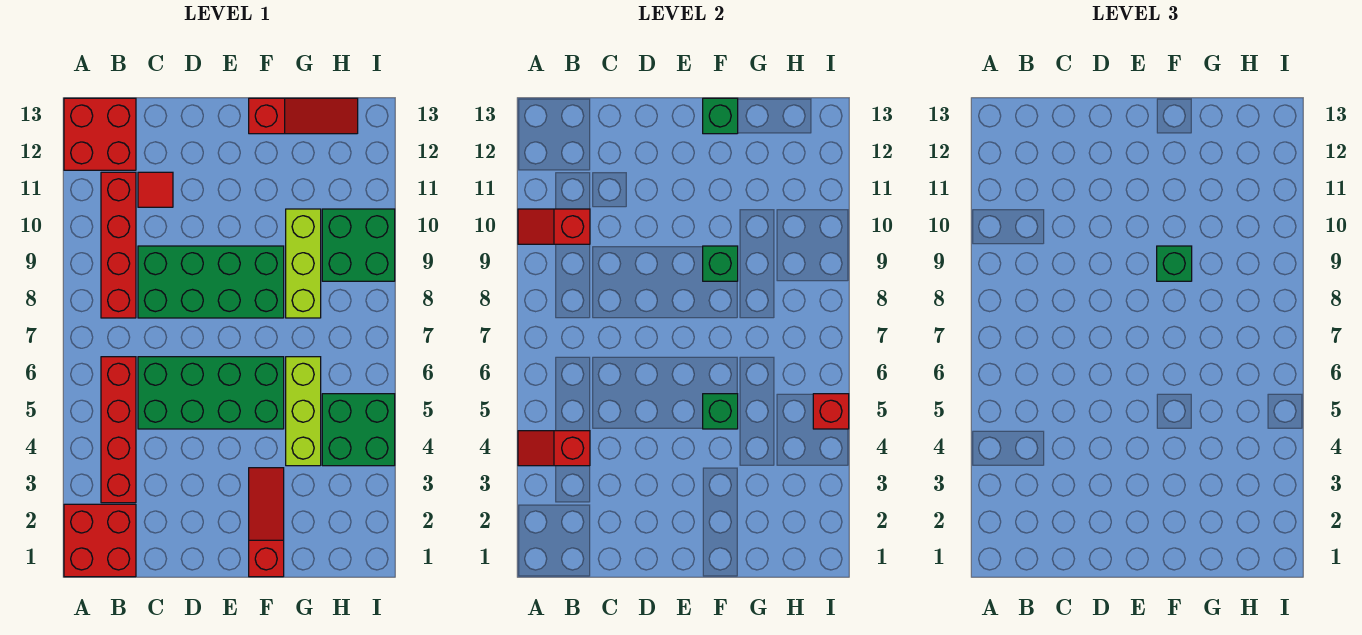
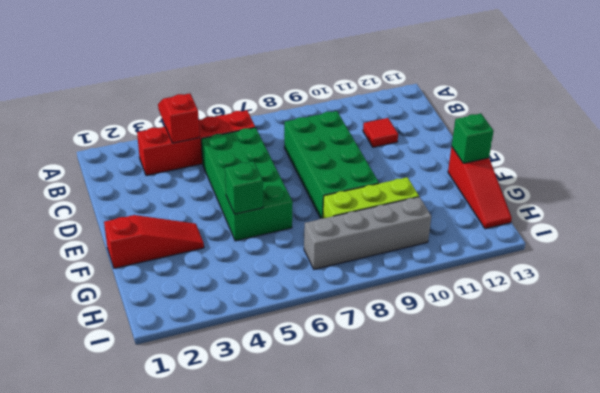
grey 1x4 brick [304,197,431,269] -> green 2x2 brick [322,209,395,281]
none -> red 2x2 brick [64,504,136,577]
none -> red 2x2 brick [64,98,136,170]
none -> red 1x4 brick [101,172,136,318]

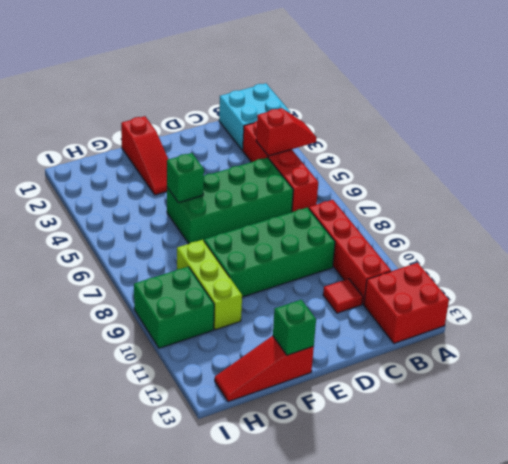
cyan 2x2 brick [219,83,290,150] -> red 2x2 brick [64,504,136,577]
none -> lime 1x3 brick [286,357,321,466]
none -> green 2x2 brick [322,394,395,466]
none -> red 1x2 slope [518,209,590,244]

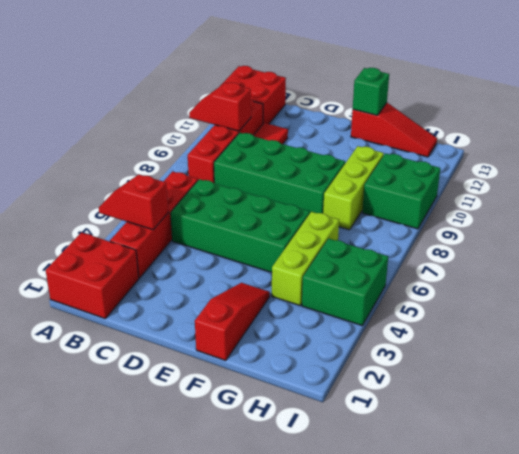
none -> green 1x1 brick [703,394,738,429]
none -> green 1x1 brick [703,246,738,281]
none -> red 1x1 brick [813,394,849,429]

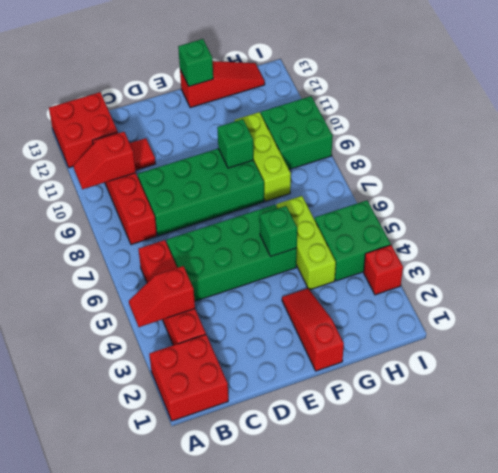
red 1x1 brick [364,245,403,295] -> red 1x1 brick moved to [813,394,849,429]
none -> green 1x1 brick [1157,246,1192,281]

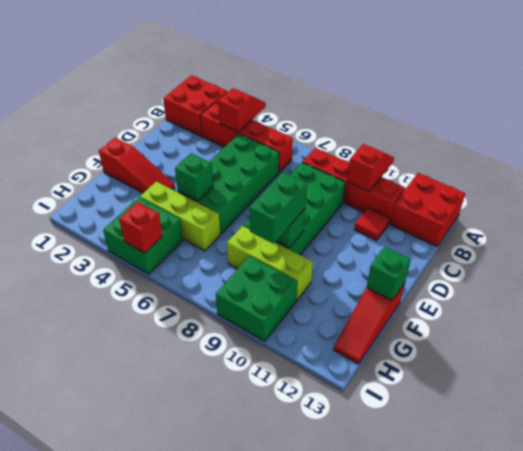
green 1x2 brick [249,172,307,244] -> green 1x1 brick [1157,246,1192,281]

